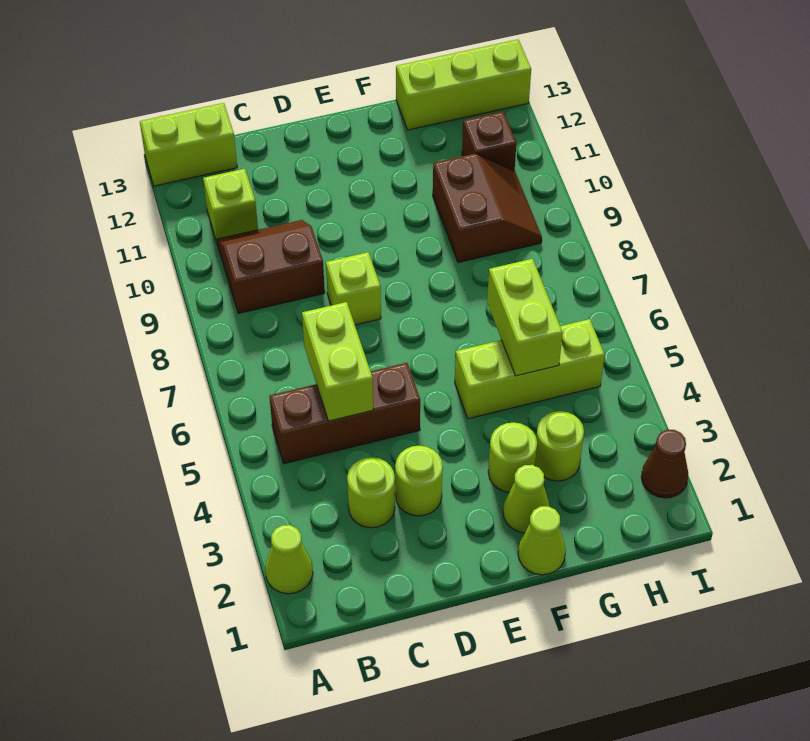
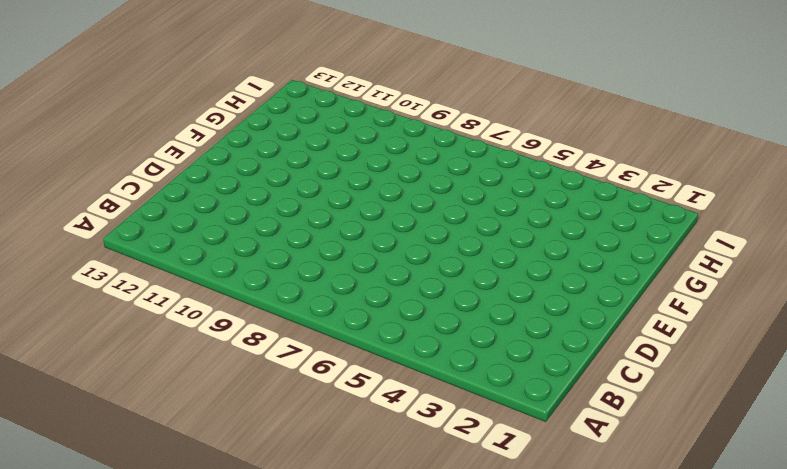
none -> lime 1x1 cone [265,525,313,594]
none -> lime 1x2 brick [140,103,237,186]
none -> brown 1x3 brick [269,363,420,464]

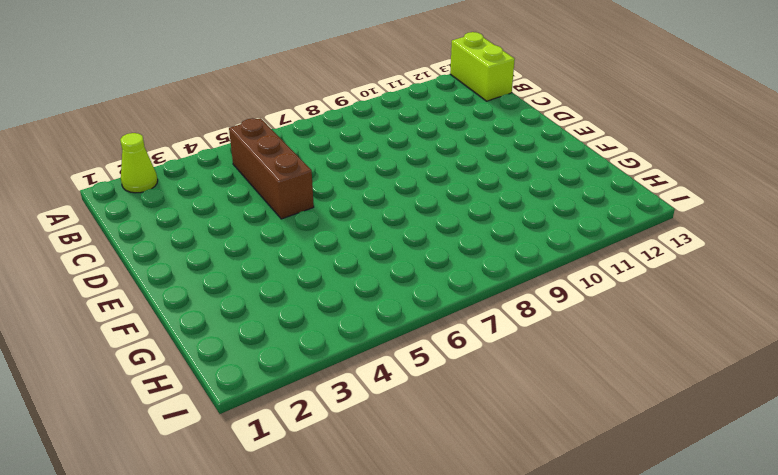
none -> brown 2x2 slope [217,220,325,313]
none -> lime 1x1 brick [203,169,258,242]
none -> lime 1x1 round brick [347,457,395,528]

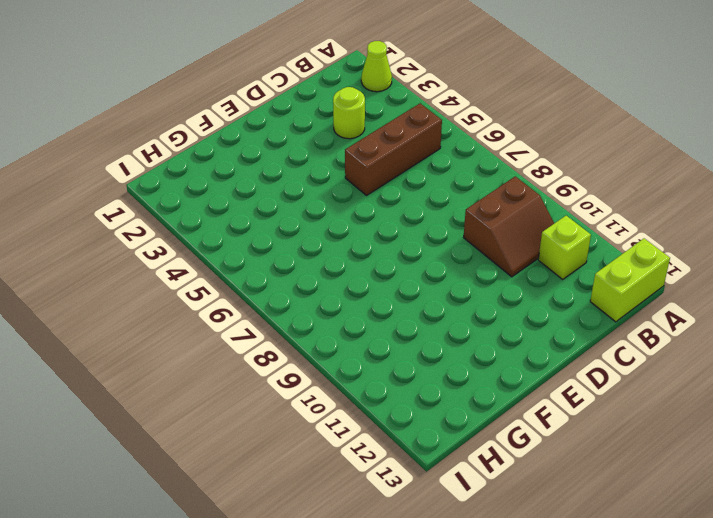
none -> lime 1x1 round brick [395,446,443,516]
none -> lime 1x1 brick [326,252,381,325]
none -> lime 1x1 cone [518,506,566,575]

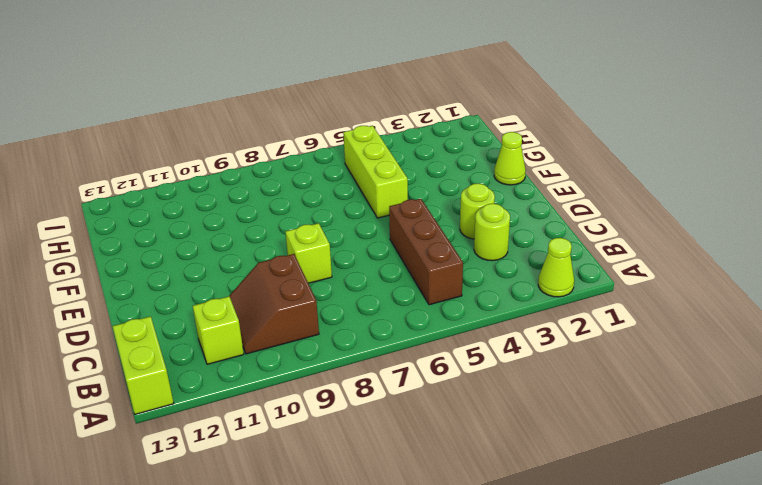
none -> lime 1x1 cone [503,465,550,533]
none -> lime 1x1 round brick [488,422,537,492]
none -> lime 1x1 round brick [535,411,584,481]

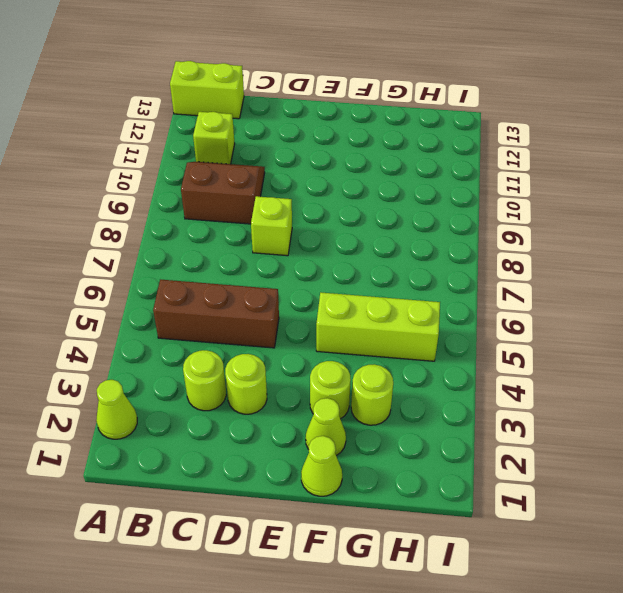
none -> brown 2x2 slope [433,153,542,262]
none -> lime 1x3 brick [396,40,531,130]
none -> brown 1x1 brick [462,112,516,171]

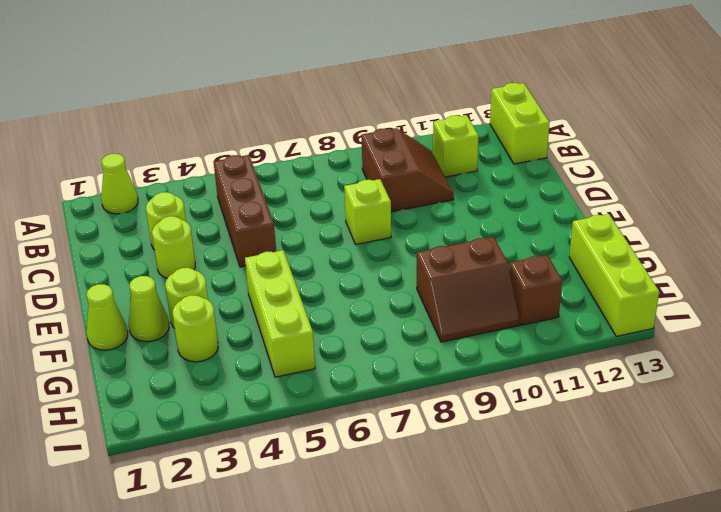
none -> brown 1x1 cone [641,430,688,498]
none -> lime 1x2 brick [302,302,373,421]
none -> lime 1x2 brick [487,259,563,376]

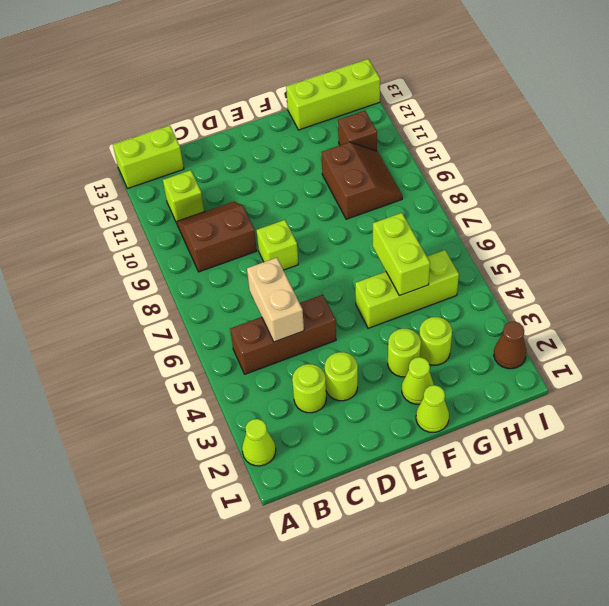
tan 1x2 brick [247,258,304,342] -> lime 1x2 brick [302,302,373,421]

